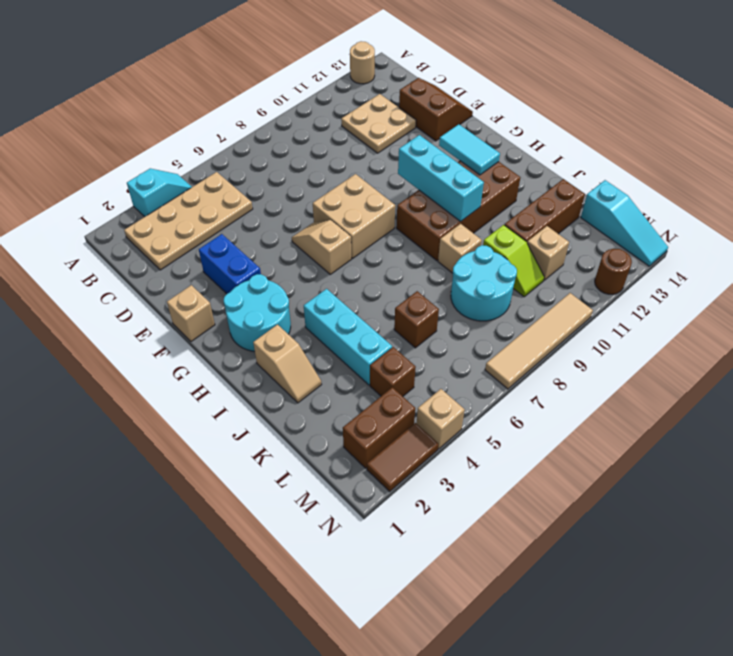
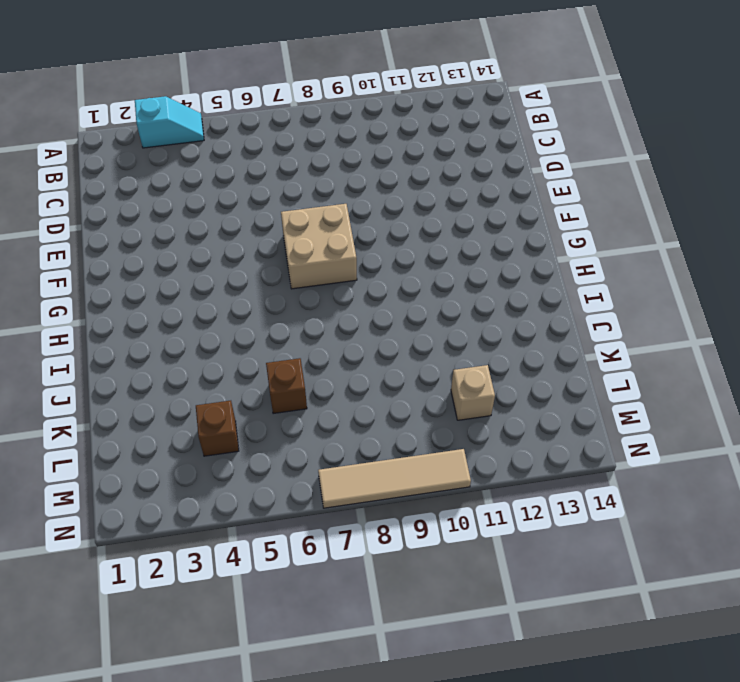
none -> tan 1x1 round brick [350,41,375,84]
none -> tan 2x4 plate [124,172,253,270]
none -> tan 2x2 plate [341,94,416,153]

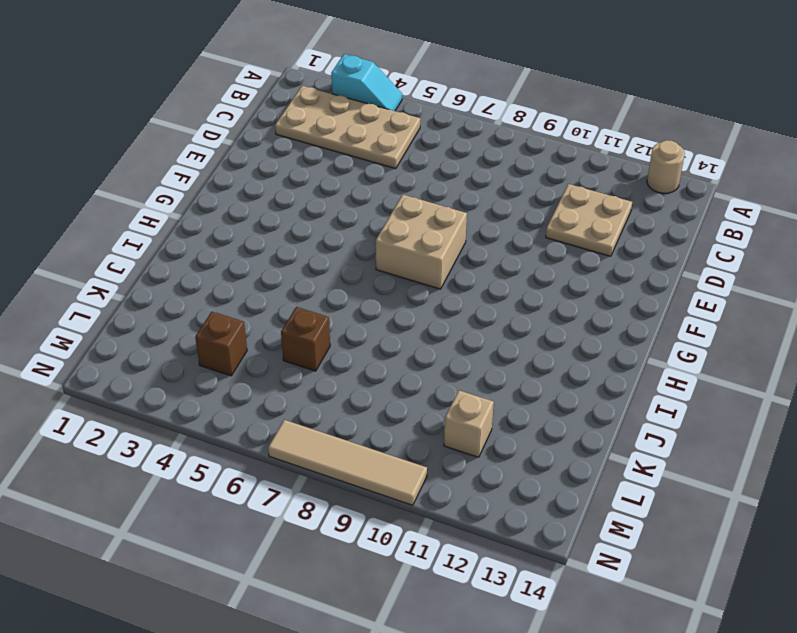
none -> brown 2x2 slope [399,78,473,141]
none -> blue 1x2 brick [199,234,261,294]
none -> tan 1x1 brick [167,285,215,341]

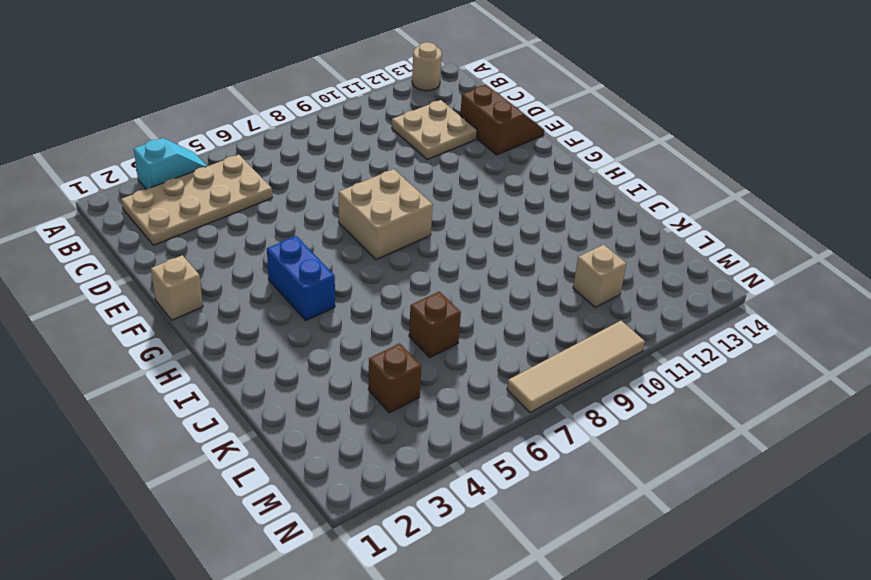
blue 1x2 brick [267,236,335,320] -> blue 1x2 brick moved to [199,234,261,294]
none -> tan 1x2 slope [292,220,352,274]
none -> cyan 2x2 round brick [224,274,291,351]
none -> brown 2x4 brick [396,161,520,261]

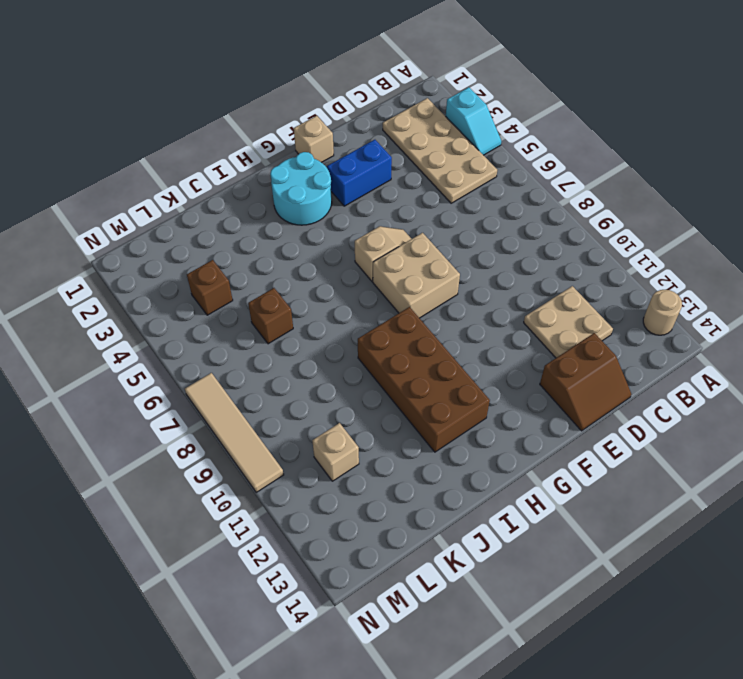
none -> tan 1x2 slope [253,325,322,403]
none -> cyan 1x3 brick [304,289,392,385]
none -> tan 1x1 brick [438,224,482,273]

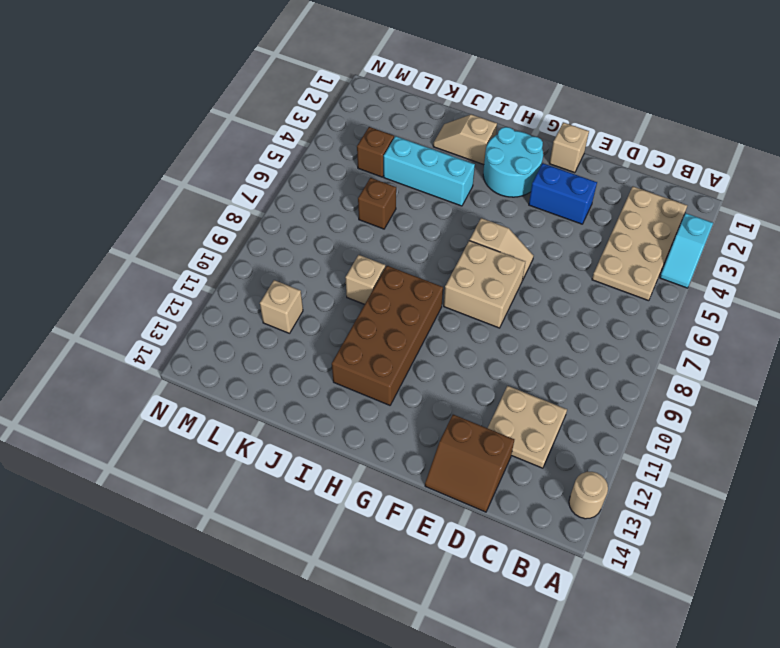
none -> cyan 2x2 round brick [451,245,517,321]
none -> lime 1x2 slope [483,225,544,297]
none -> brown 1x3 brick [505,179,585,242]

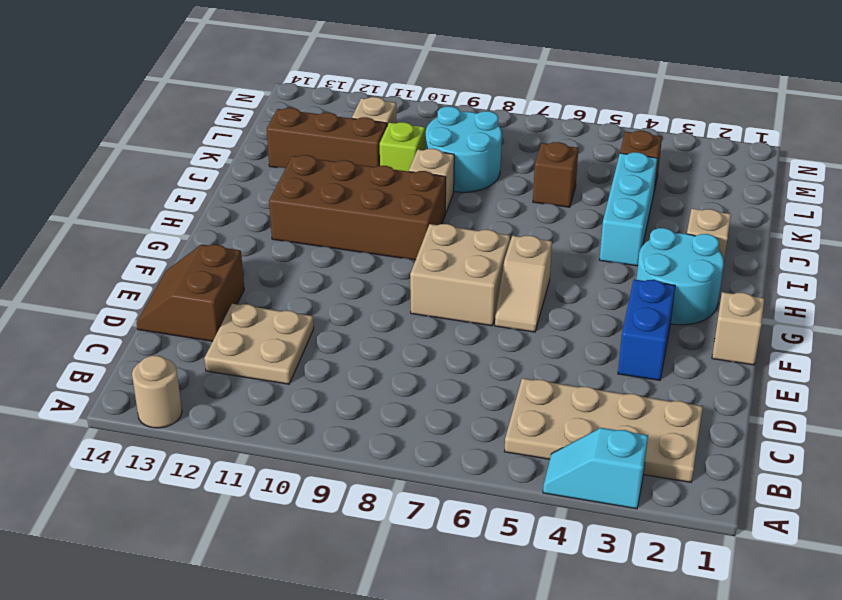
none -> cyan 1x3 slope [581,180,668,266]
none -> brown 1x2 brick [343,387,415,468]
none -> brown 1x2 tile [367,423,438,491]

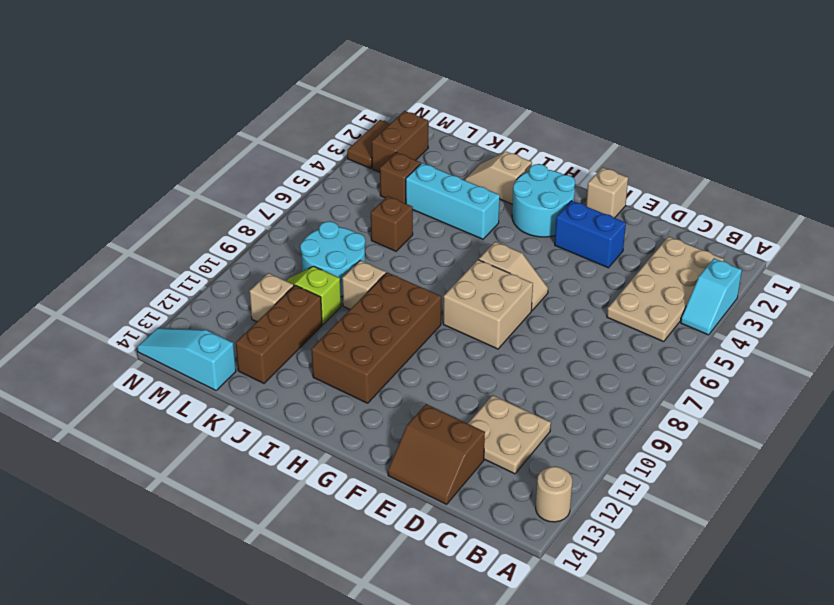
none -> tan 1x1 brick [416,389,465,449]
none -> tan 1x4 tile [485,293,593,389]
none -> brown 1x1 round brick [595,249,632,294]

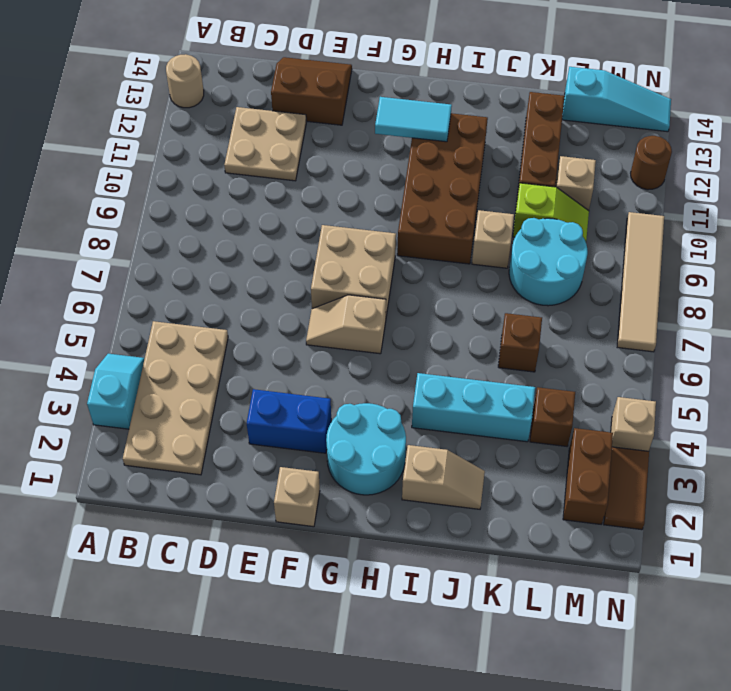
none -> cyan 1x3 brick [398,135,484,221]

